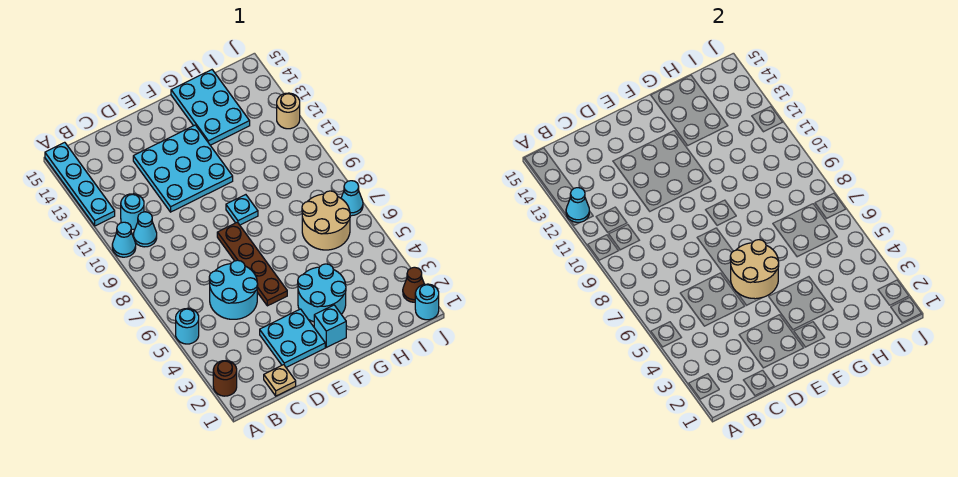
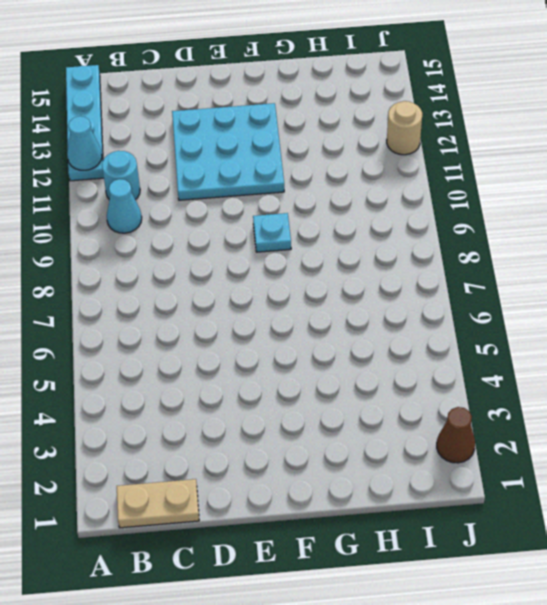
tan 1x2 plate [117,479,199,528] -> tan 1x1 plate [264,365,296,396]
none -> brown 1x1 round brick [213,361,237,396]
none -> cyan 1x1 round brick [176,308,199,344]
none -> cyan 1x1 cone [112,222,136,257]

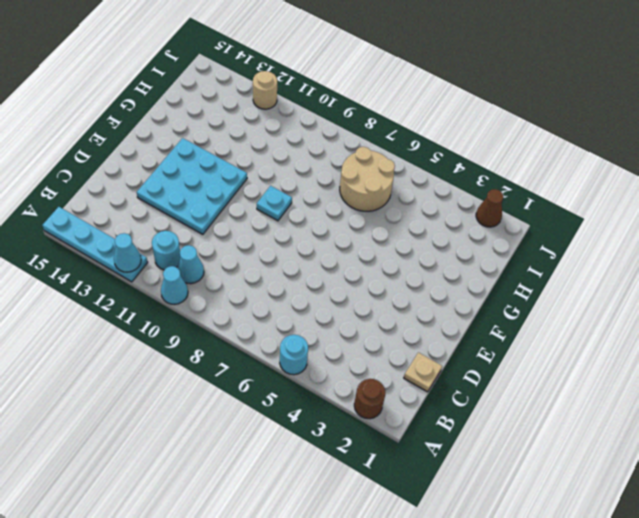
none -> cyan 2x2 round brick [209,260,258,319]
none -> cyan 2x2 plate [260,309,325,367]
none -> brown 1x4 plate [217,222,287,306]

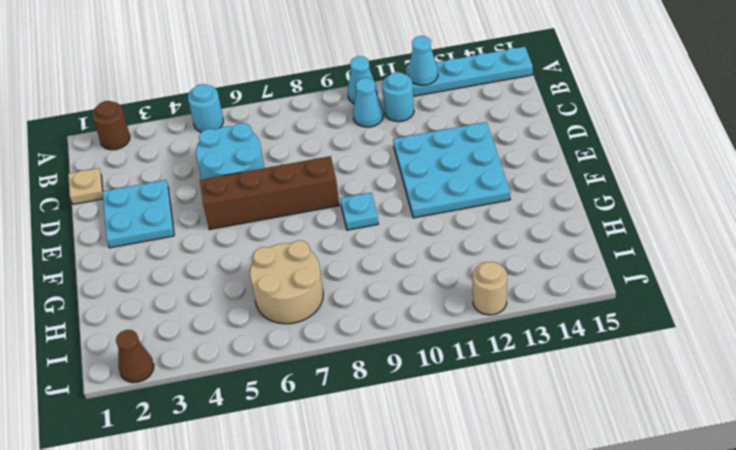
brown 1x4 brick [200,156,339,230] -> brown 1x4 plate [217,222,287,306]
none -> cyan 1x1 brick [314,305,346,347]
none -> cyan 2x2 round brick [298,264,346,322]
none -> cyan 2x3 plate [171,70,250,145]

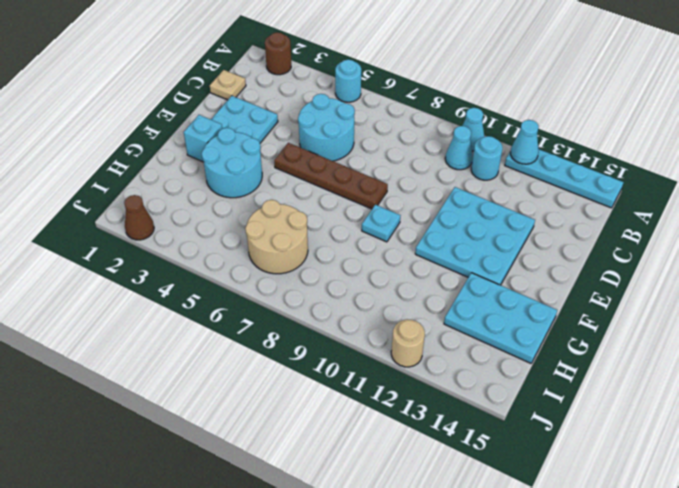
none -> cyan 1x1 round brick [415,284,439,320]
none -> cyan 1x1 cone [341,181,363,216]
none -> tan 2x2 round brick [730,240,779,299]

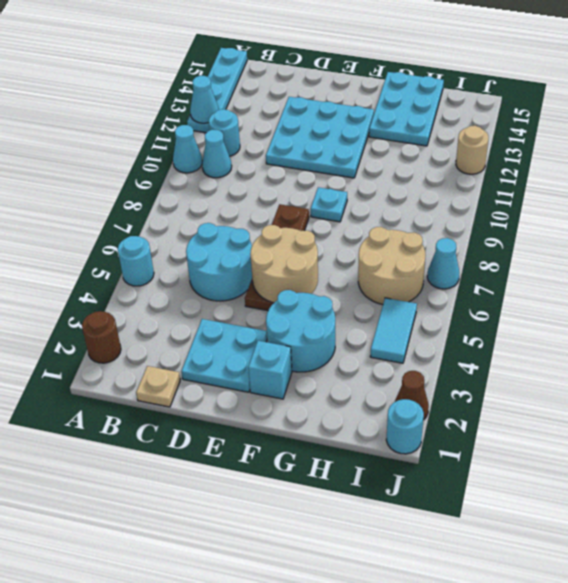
cyan 1x2 tile [370,298,417,363] -> none

